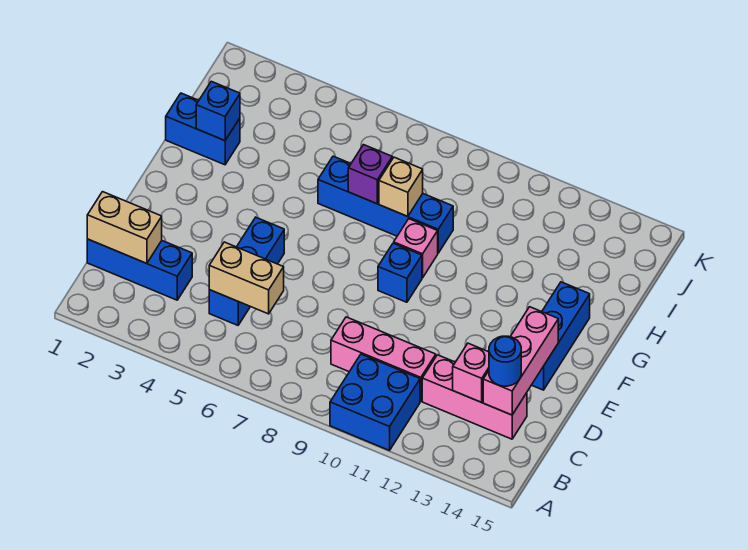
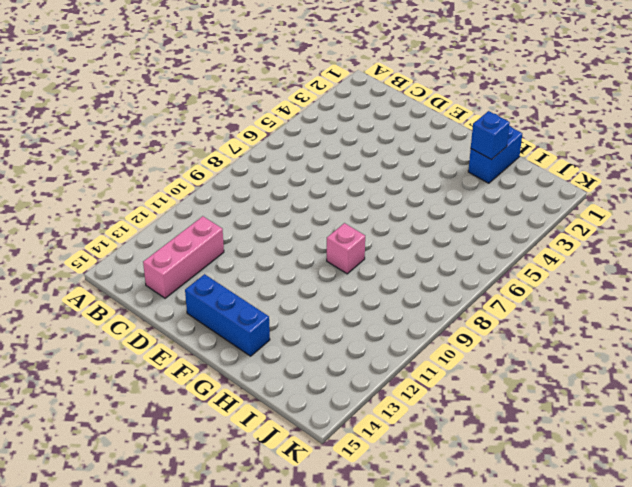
none -> blue 2x2 brick [330,354,420,450]
none -> blue 1x3 brick [87,239,192,300]
none -> blue 1x3 brick [209,217,284,325]

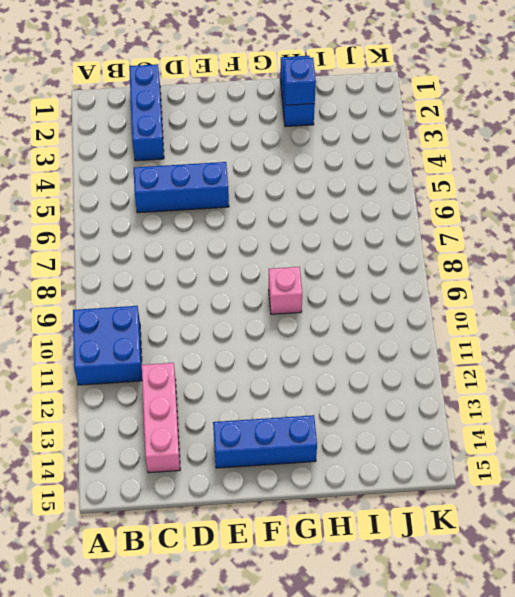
none -> pink 1x3 brick [331,317,436,401]
none -> blue 1x1 brick [378,243,422,302]
none -> blue 1x4 brick [318,156,453,253]

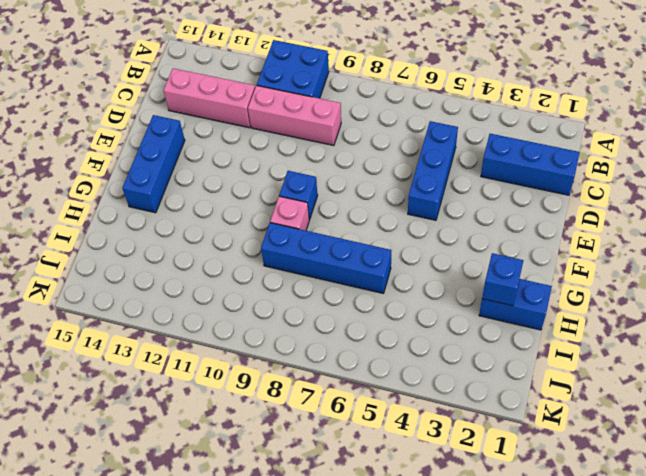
none -> tan 1x2 brick [87,192,162,264]
none -> tan 1x2 brick [209,242,284,314]
none -> pink 1x1 brick [453,343,489,402]

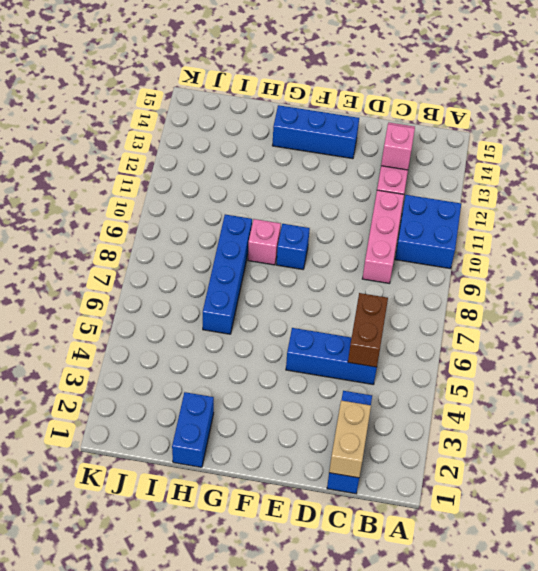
brown 1x2 brick [348,293,388,367] -> tan 1x2 brick [209,242,284,314]
none -> pink 1x3 brick [483,307,558,415]
none -> blue 1x1 brick [196,81,240,141]
none -> purple 1x1 brick [348,145,392,204]

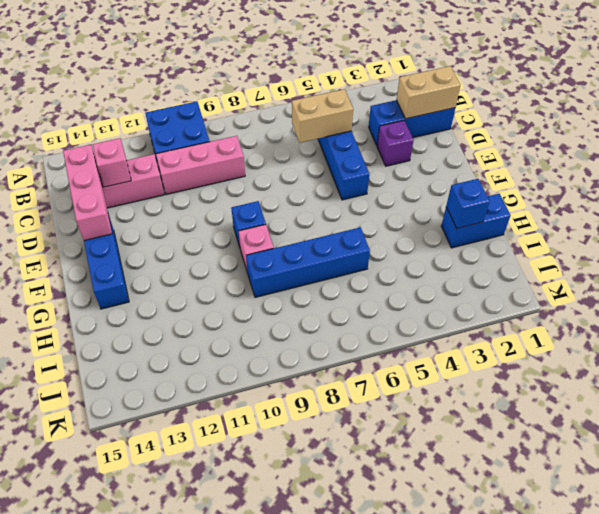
purple 1x1 brick [377,121,413,166] -> purple 1x1 brick moved to [348,145,392,204]
none -> tan 1x1 brick [379,157,423,217]
none -> blue 1x1 round brick [489,336,521,386]

